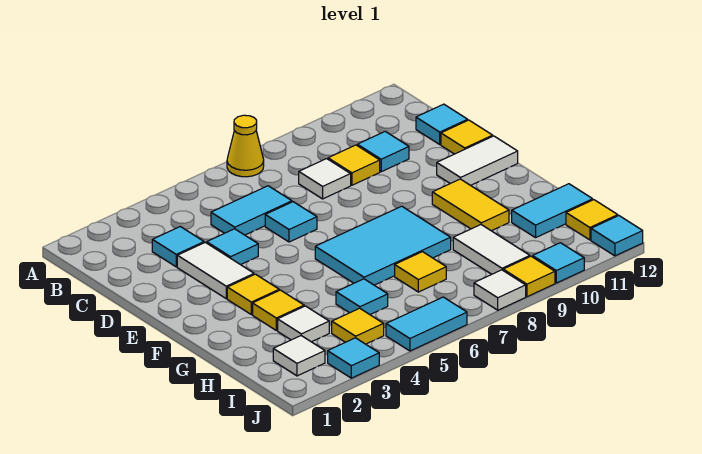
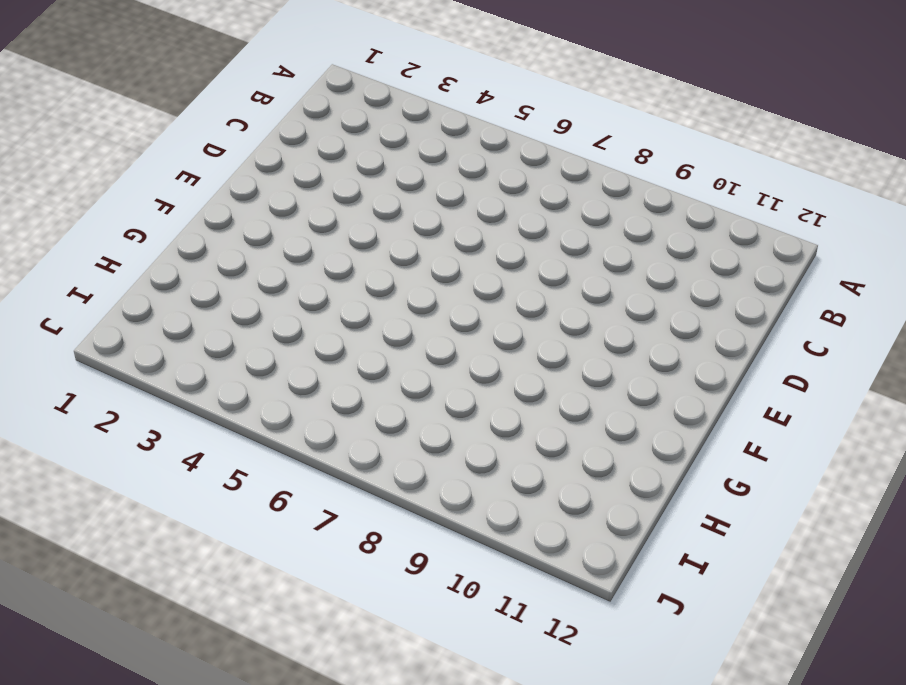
none -> yellow 1x1 cone [227,115,264,177]
none -> cyan 1x1 tile [152,227,204,267]
none -> cyan 1x2 tile [211,186,292,235]
none -> white 1x1 tile [299,159,351,199]

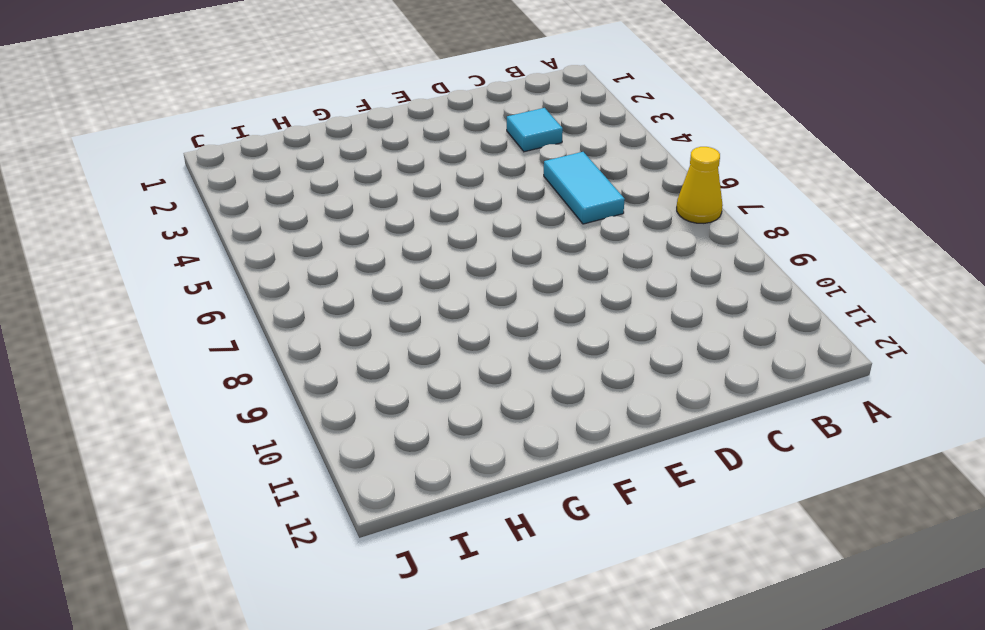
none -> white 1x1 tile [299,159,351,199]
none -> yellow 1x1 tile [328,145,380,185]
none -> cyan 1x1 tile [357,131,409,172]
none -> cyan 1x1 tile [416,104,468,144]

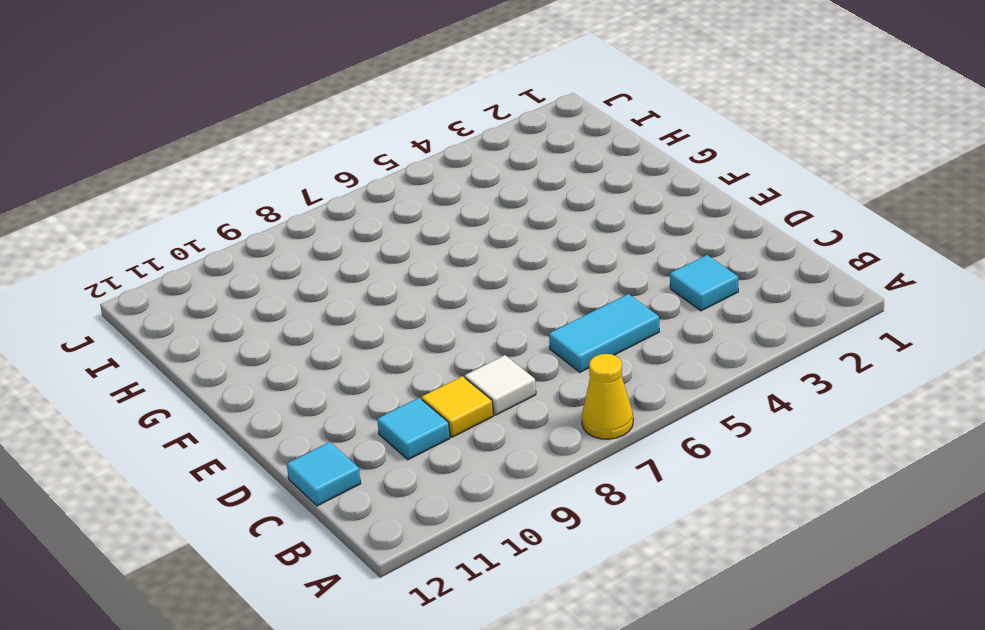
none -> white 1x2 tile [177,242,254,299]
none -> cyan 1x1 tile [207,229,258,265]
none -> cyan 1x1 tile [265,202,317,242]
none -> yellow 1x1 tile [441,120,493,154]

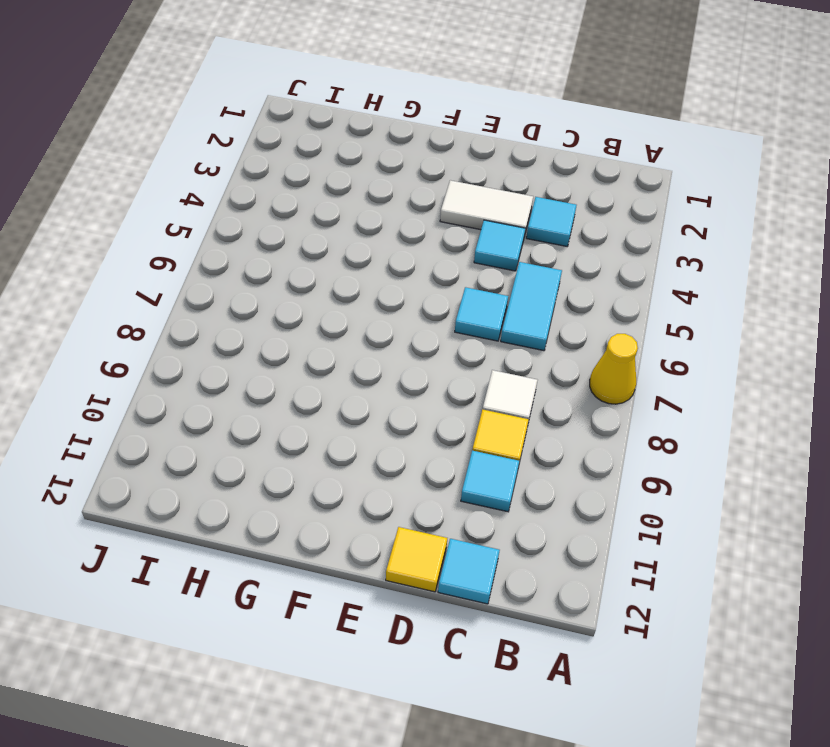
none -> white 1x2 tile [437,136,518,185]
none -> yellow 1x1 tile [227,274,279,315]
none -> cyan 2x3 tile [315,206,451,285]
none -> yellow 1x2 tile [432,179,509,231]

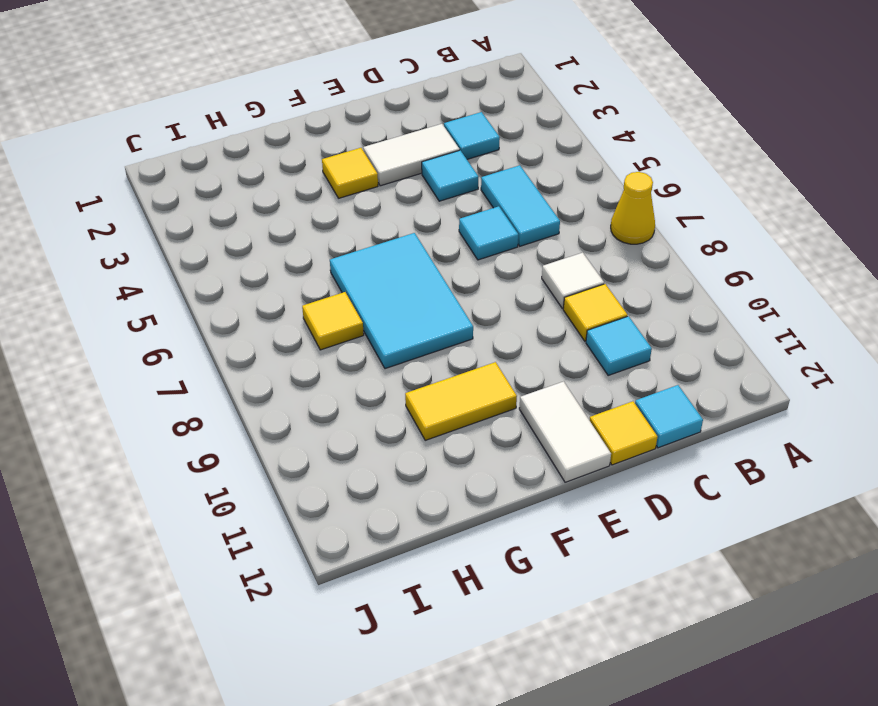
none -> yellow 1x1 tile [253,290,304,330]
none -> white 1x1 tile [278,306,329,342]
none -> cyan 1x1 tile [336,279,388,314]
none -> white 1x2 tile [453,225,530,274]

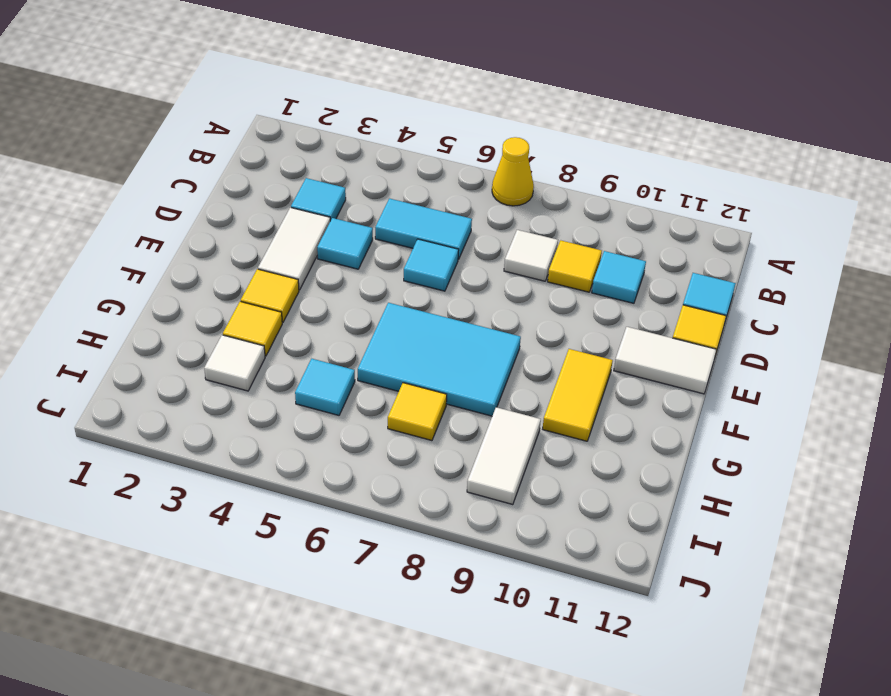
none -> cyan 1x2 tile [512,184,593,238]
none -> white 1x1 tile [273,336,325,376]
none -> yellow 1x1 tile [332,308,384,344]
none -> yellow 1x1 tile [566,200,618,240]

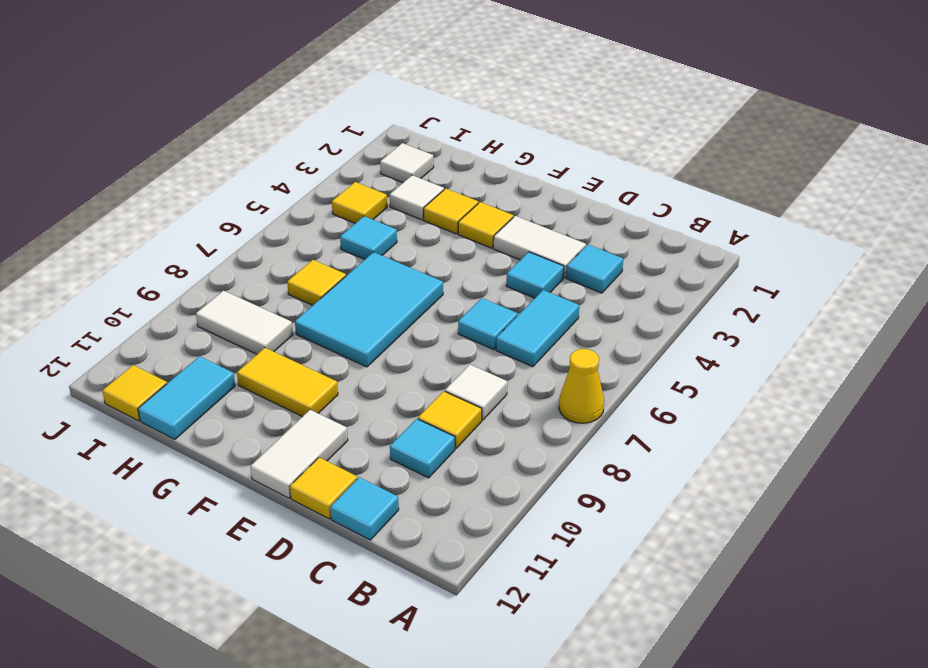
none -> cyan 1x1 tile [328,338,379,378]
none -> cyan 1x2 tile [386,297,467,351]
none -> white 1x1 tile [474,270,526,310]
none -> yellow 1x1 tile [503,256,555,297]

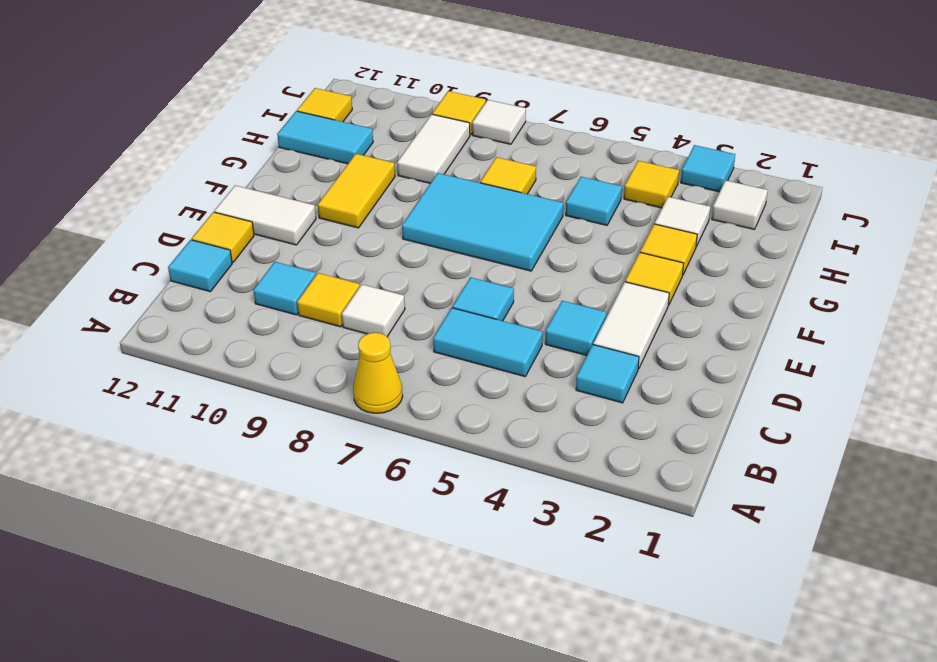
none -> cyan 1x2 tile [386,297,467,351]
none -> cyan 1x1 tile [533,243,584,283]
none -> cyan 1x1 tile [591,216,643,256]

